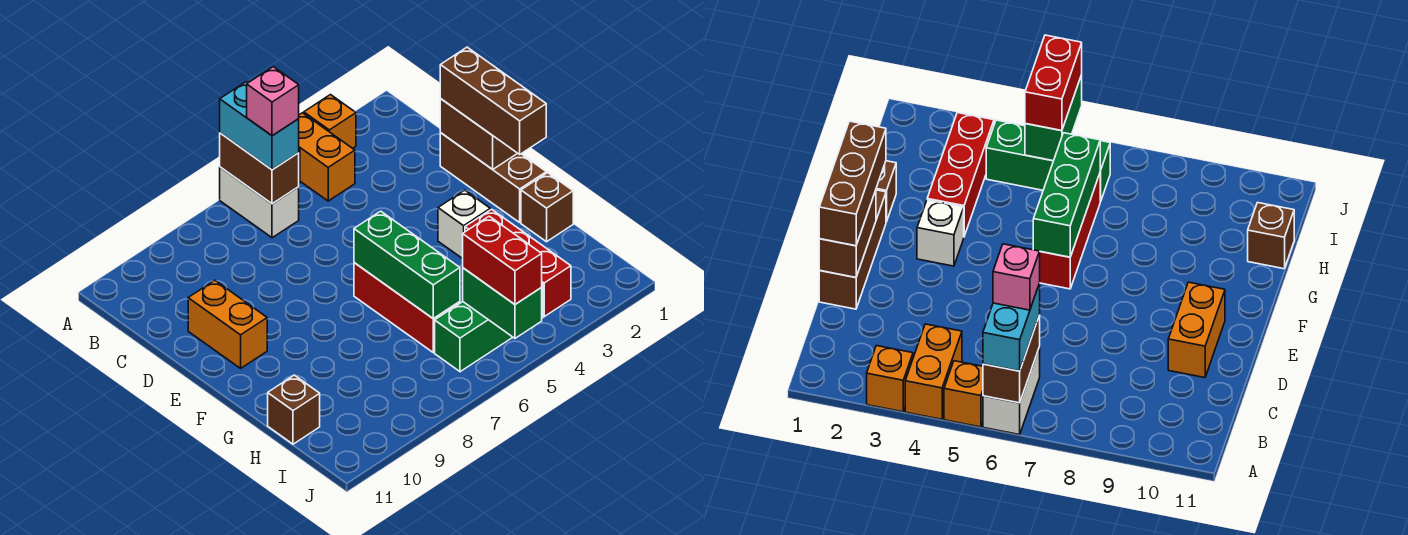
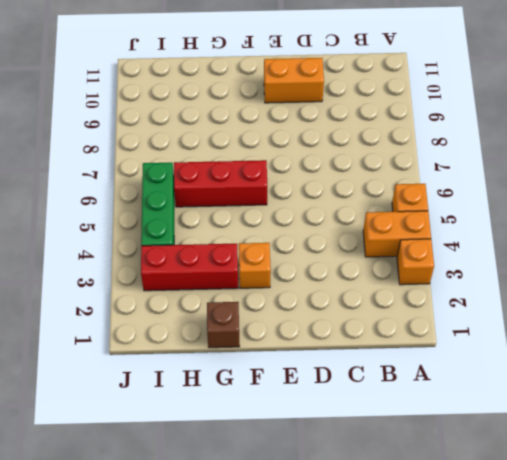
orange 1x1 brick [239,243,271,288] -> white 1x1 brick [438,190,490,259]
none -> white 1x2 brick [220,167,299,238]
none -> brown 1x3 brick [440,133,546,222]
none -> brown 1x1 brick [268,375,320,444]

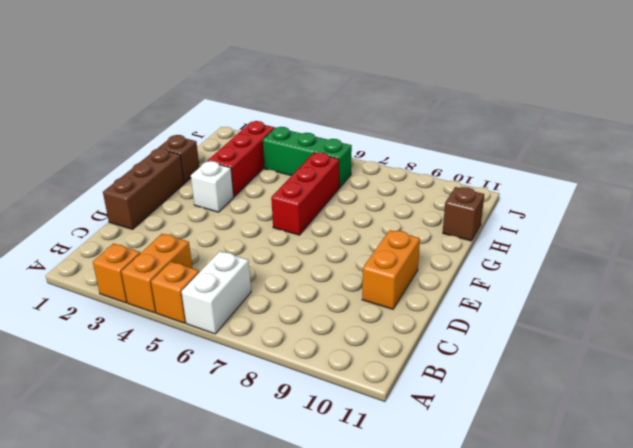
none -> brown 1x2 brick [220,133,299,204]
none -> brown 1x2 brick [440,99,517,169]
none -> green 1x3 brick [354,211,460,319]

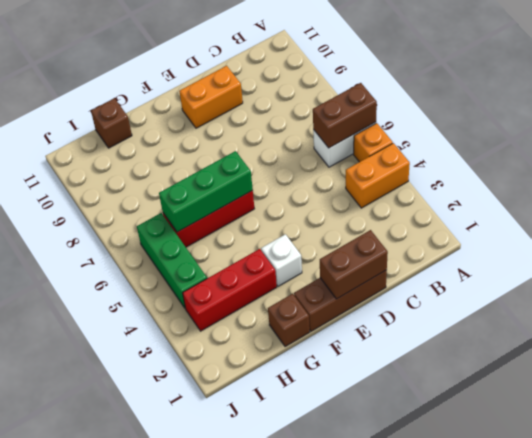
none -> orange 1x1 brick [304,95,356,148]
none -> green 1x2 brick [463,268,542,338]
none -> cyan 1x2 brick [220,82,299,170]

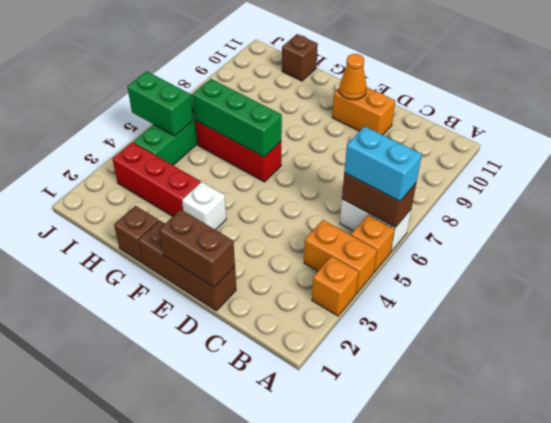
orange 1x1 cone [339,54,367,100] -> none
none -> brown 1x3 brick [440,47,546,154]
none -> red 1x2 brick [463,216,542,304]
none -> pink 1x1 brick [247,67,299,136]

